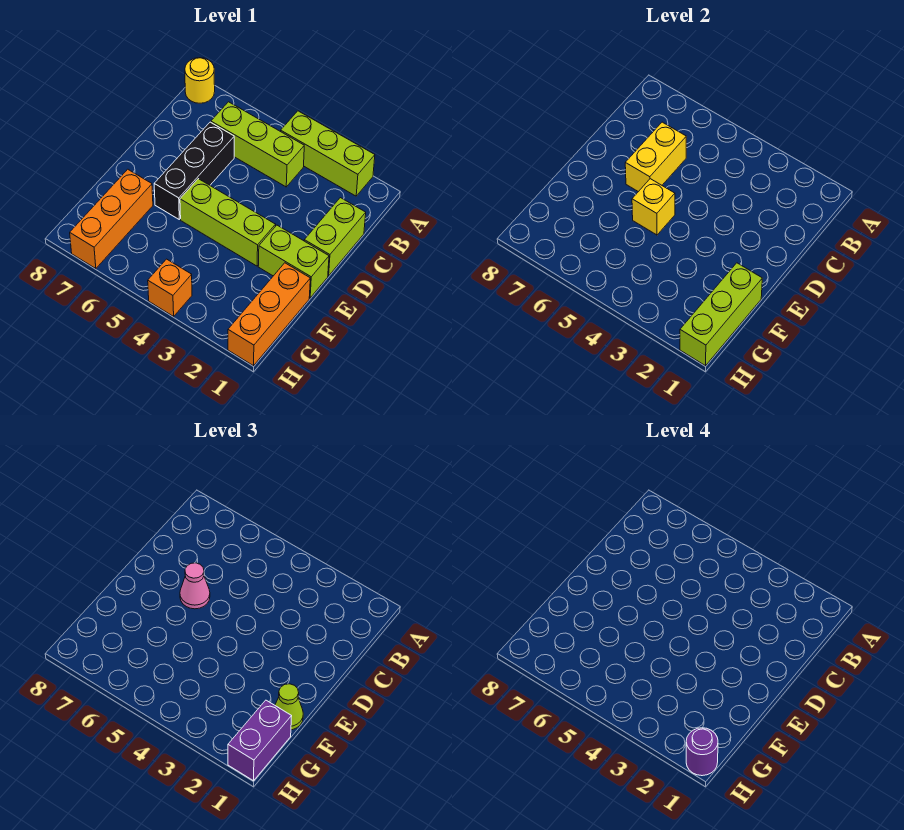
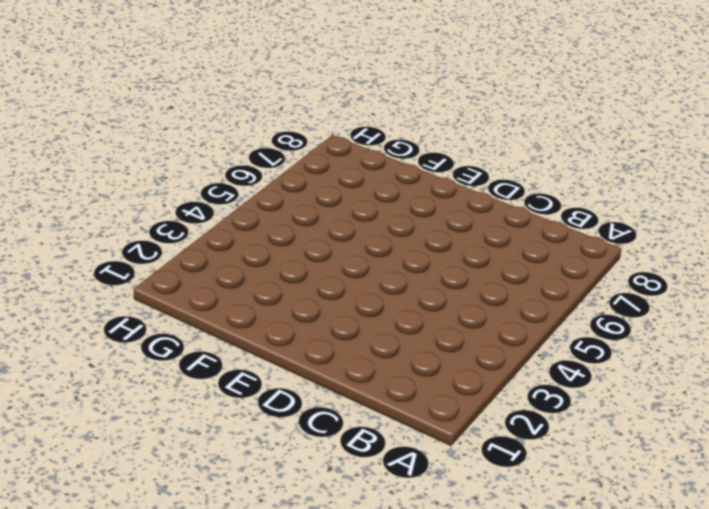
none -> lime 1x3 brick [281,111,375,196]
none -> yellow 1x1 round brick [185,58,215,103]
none -> lime 1x3 brick [211,102,304,187]

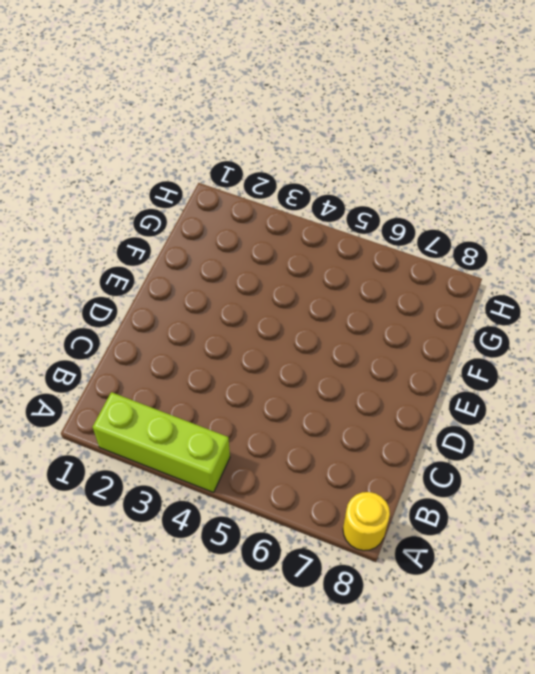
none -> lime 1x3 brick [211,102,304,187]
none -> lime 1x2 brick [304,198,366,276]
none -> black 1x3 brick [154,122,234,219]

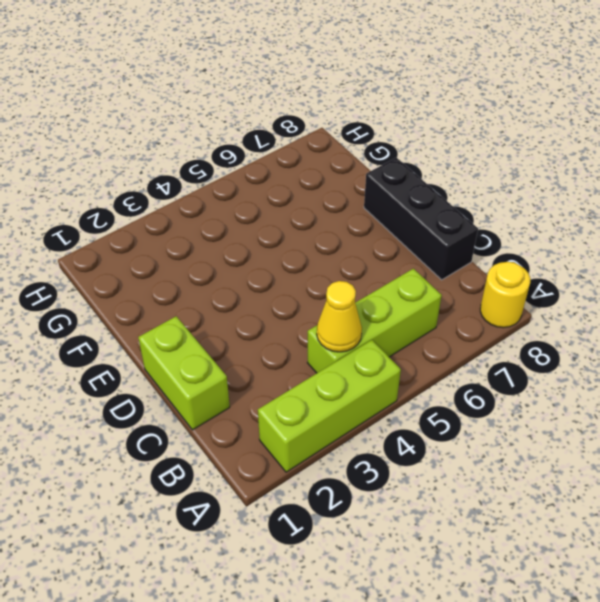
yellow 1x1 cone [317,281,362,352] -> none
black 1x3 brick [364,158,478,280] -> black 1x3 brick moved to [154,122,234,219]
none -> lime 1x2 brick [258,225,329,298]
none -> lime 1x3 brick [180,179,276,266]
none -> orange 1x3 brick [228,263,310,366]

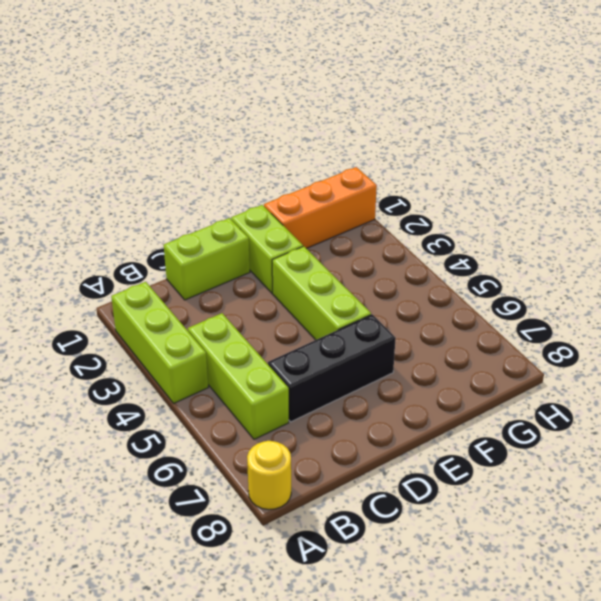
none -> orange 1x3 brick [70,169,153,269]
none -> orange 1x1 brick [148,259,192,316]
none -> yellow 1x2 brick [625,122,686,192]

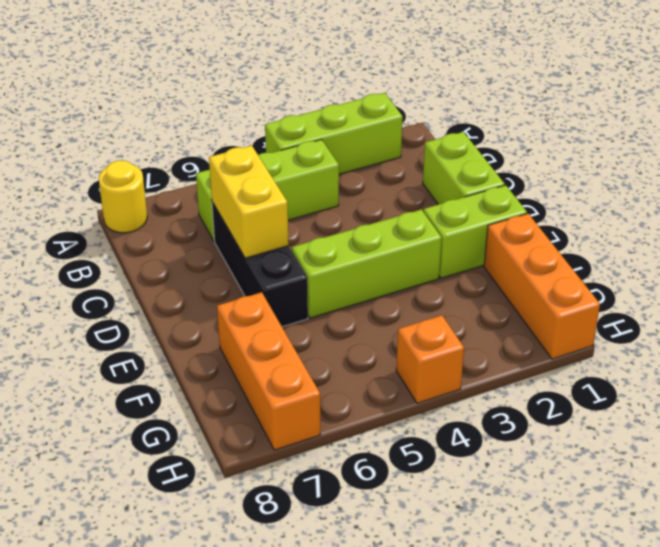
none -> yellow 1x1 brick [632,179,675,235]
none -> lime 1x3 brick [680,263,762,366]
none -> pink 1x1 cone [180,563,210,609]

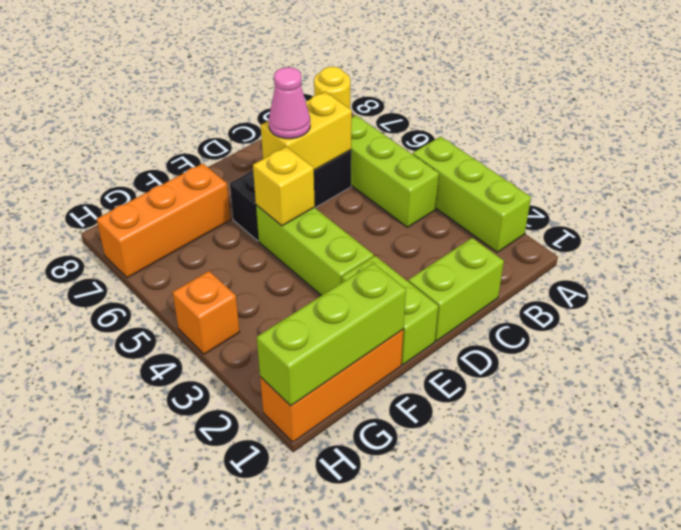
none -> lime 1x1 cone [275,684,303,730]
none -> purple 1x2 brick [228,700,292,781]
none -> purple 1x1 round brick [686,728,718,776]

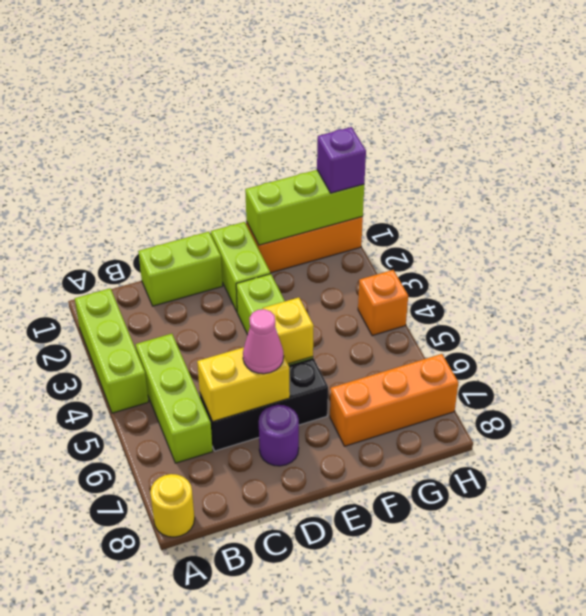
purple 1x1 round brick [259,405,299,466] -> purple 1x1 round brick moved to [686,728,718,776]
purple 1x1 brick [317,127,366,193] -> purple 1x2 brick [228,700,292,781]
none -> lime 1x1 cone [275,684,303,730]

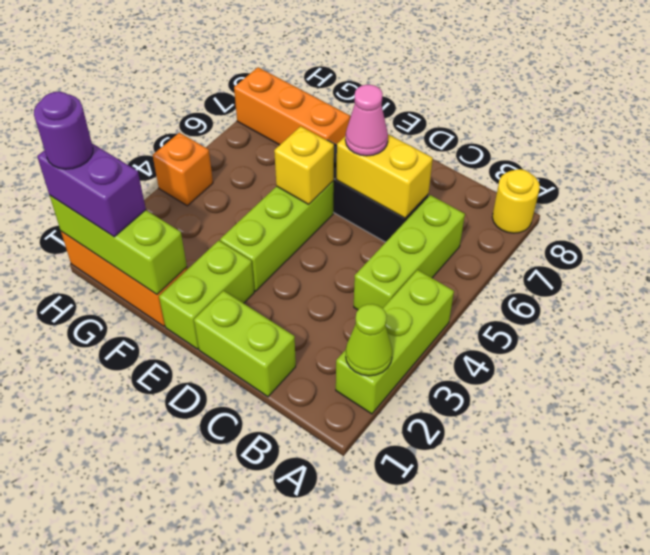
lime 1x1 cone [346,304,392,376] -> lime 1x1 cone moved to [275,684,303,730]

